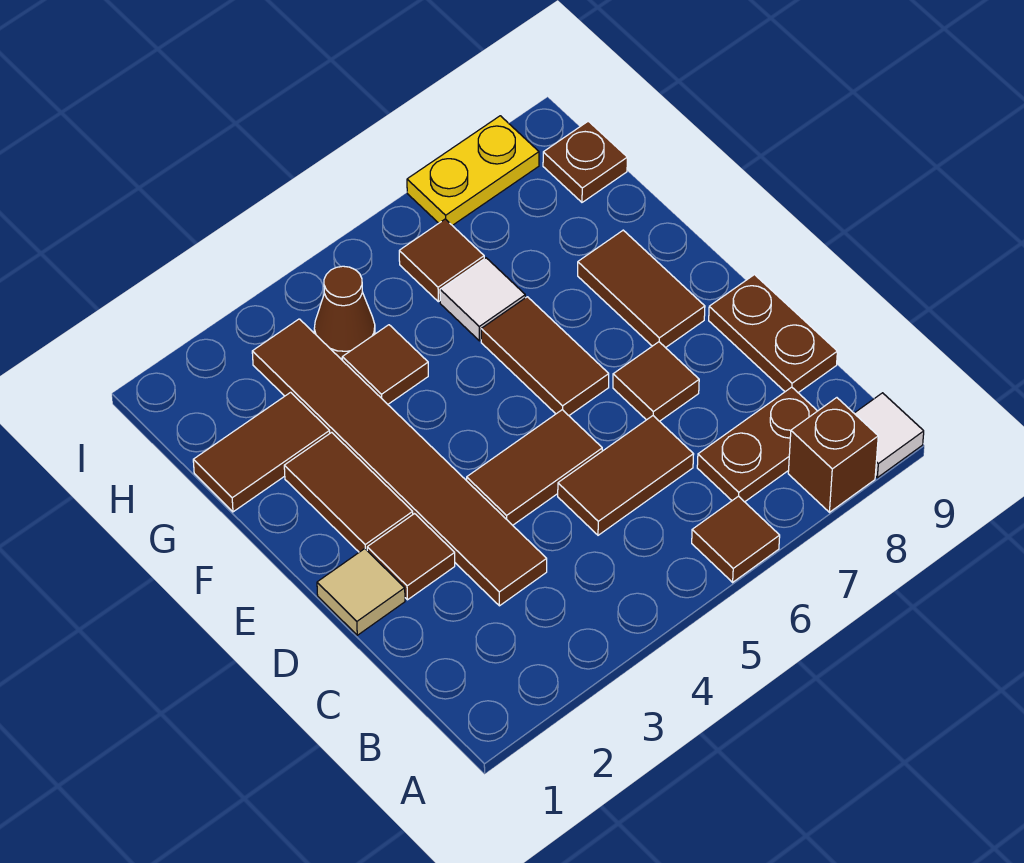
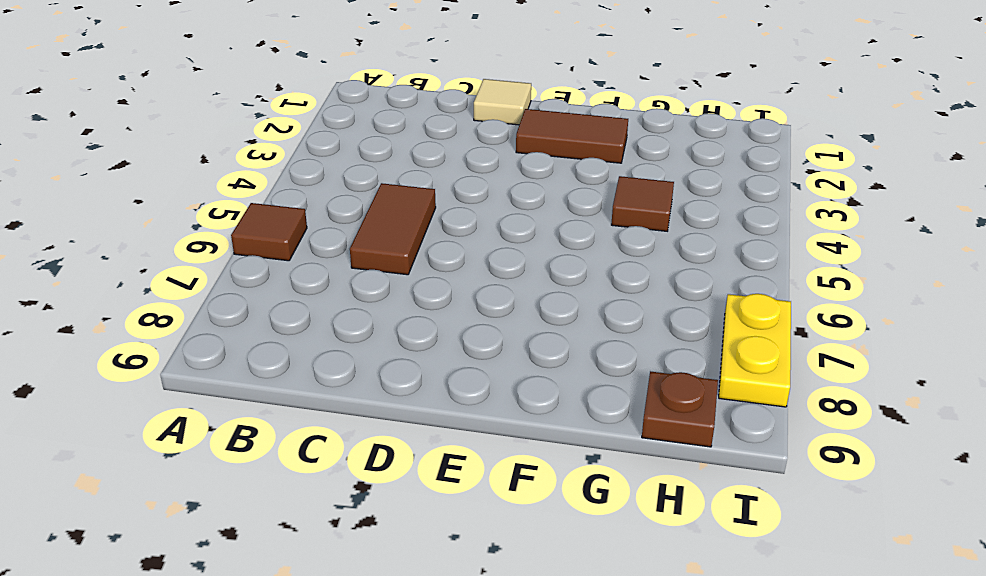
none -> brown 1x1 brick [788,398,878,512]
none -> white 1x1 tile [854,393,924,478]
none -> brown 1x2 plate [697,387,817,502]

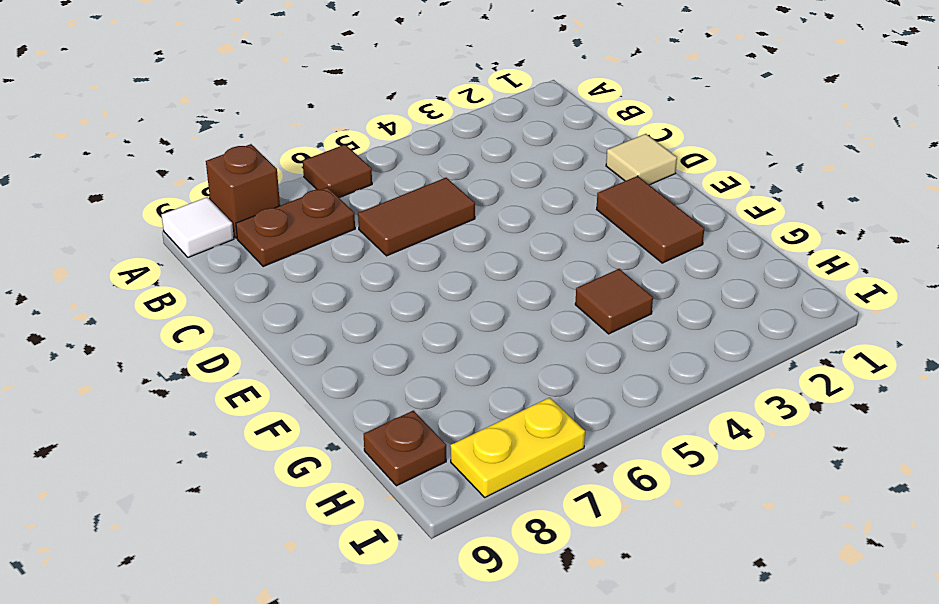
none -> brown 1x6 tile [252,319,547,606]
none -> brown 1x2 plate [709,275,837,393]
none -> brown 1x1 tile [367,514,455,600]

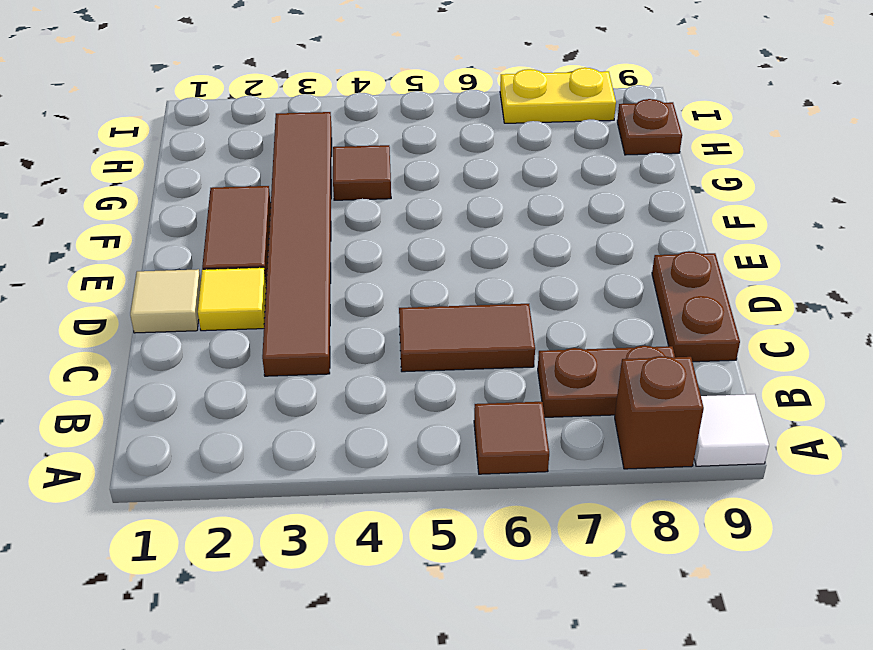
yellow 1x1 tile [198,267,266,331] -> brown 1x1 tile [367,514,455,600]
none -> brown 1x2 tile [467,410,602,525]
none -> brown 1x1 tile [613,342,699,421]
none -> brown 1x2 tile [481,297,609,415]

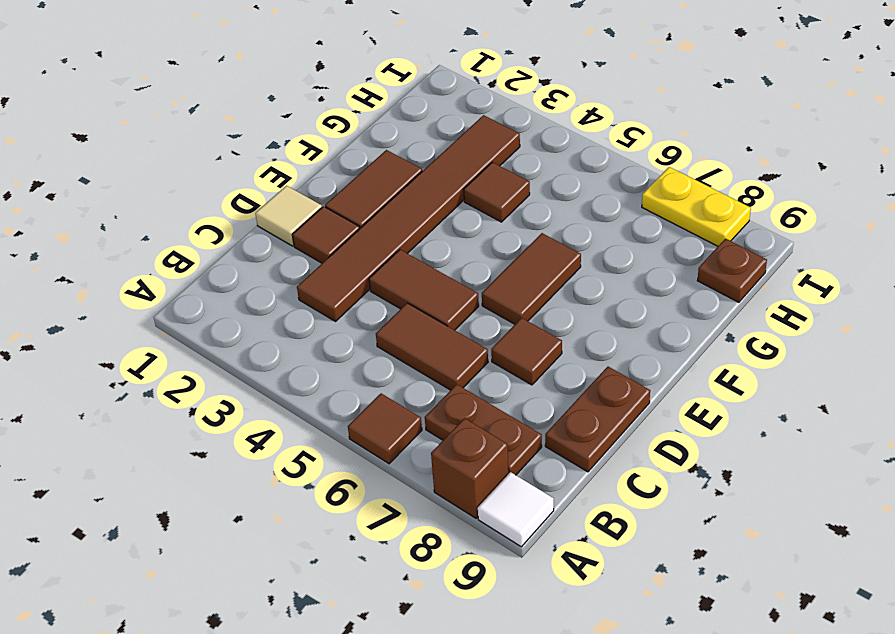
none -> brown 1x2 tile [578,230,705,348]
none -> brown 1x2 tile [193,392,330,512]
none -> white 1x1 tile [440,258,525,341]

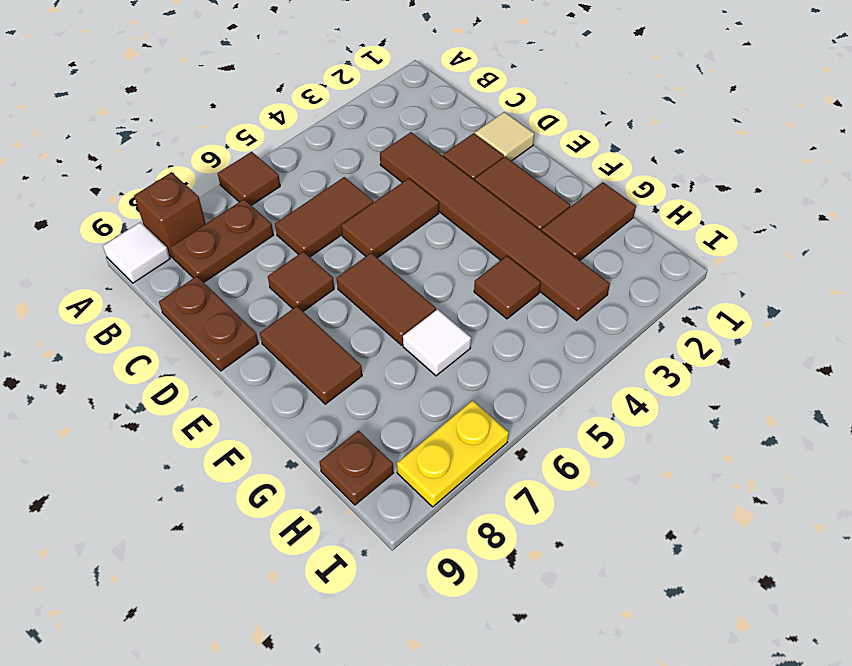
none -> brown 1x1 cone [314,266,375,358]
none -> brown 1x1 tile [399,219,484,302]

